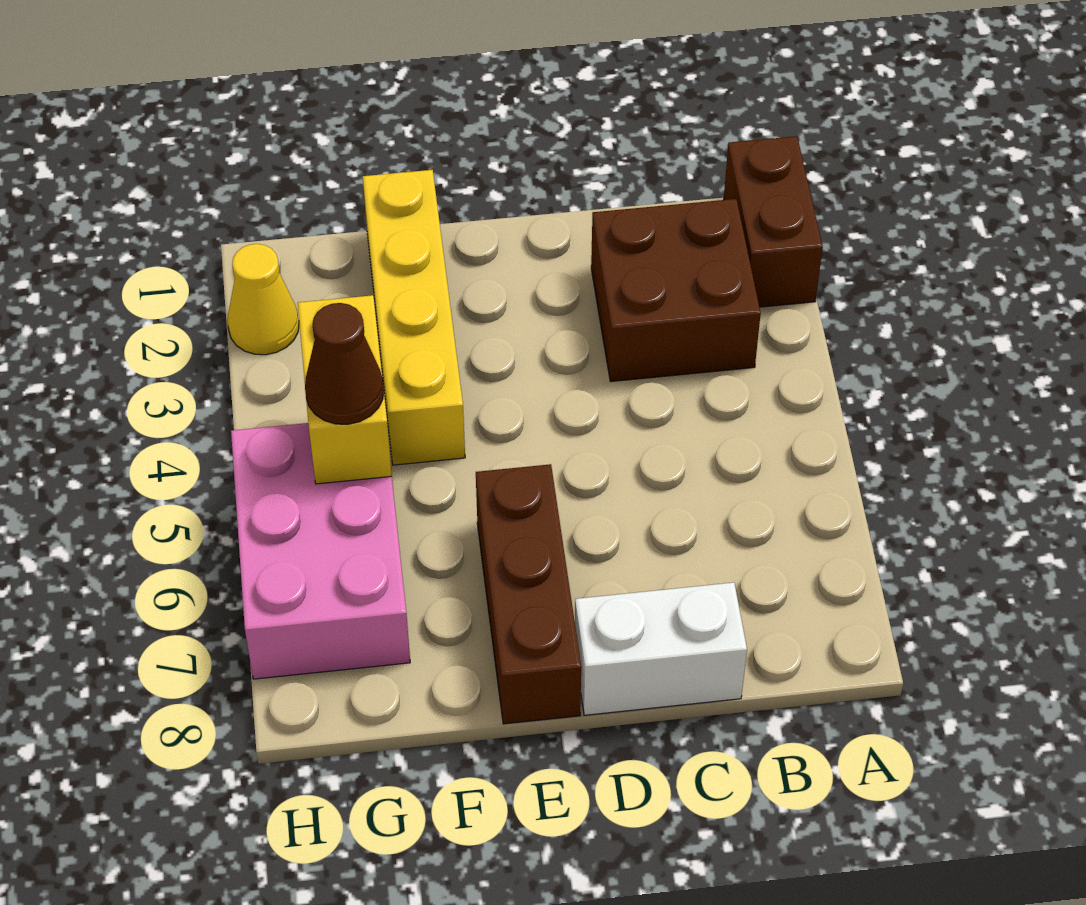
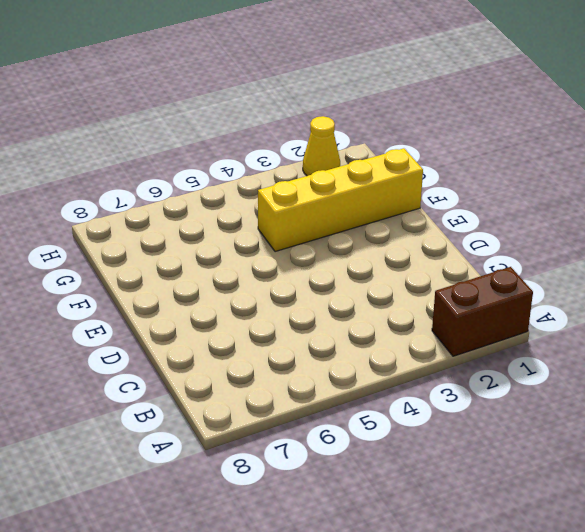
none -> brown 2x2 brick [591,199,761,382]
none -> white 1x2 brick [575,582,747,715]

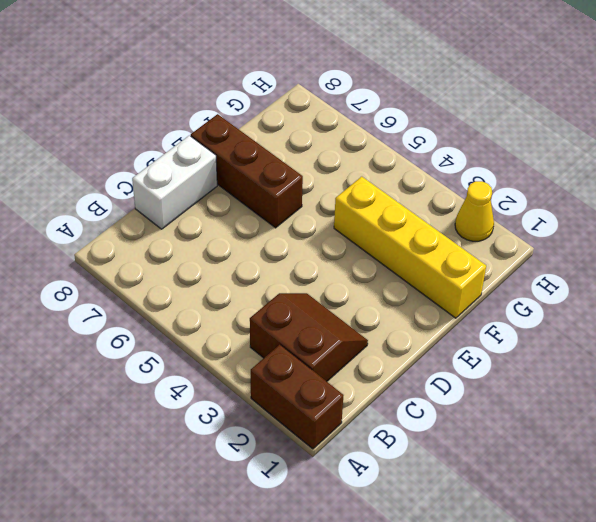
brown 2x2 slope [250,293,368,381] -> brown 2x2 brick [591,199,761,382]
none -> pink 2x3 brick [231,423,410,679]
none -> yellow 1x2 brick [298,295,392,484]

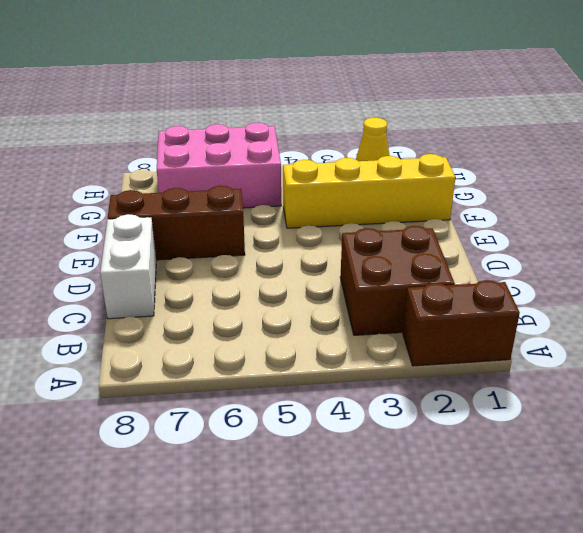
none -> yellow 1x2 brick [298,295,392,484]
none -> brown 1x1 cone [305,303,384,424]

